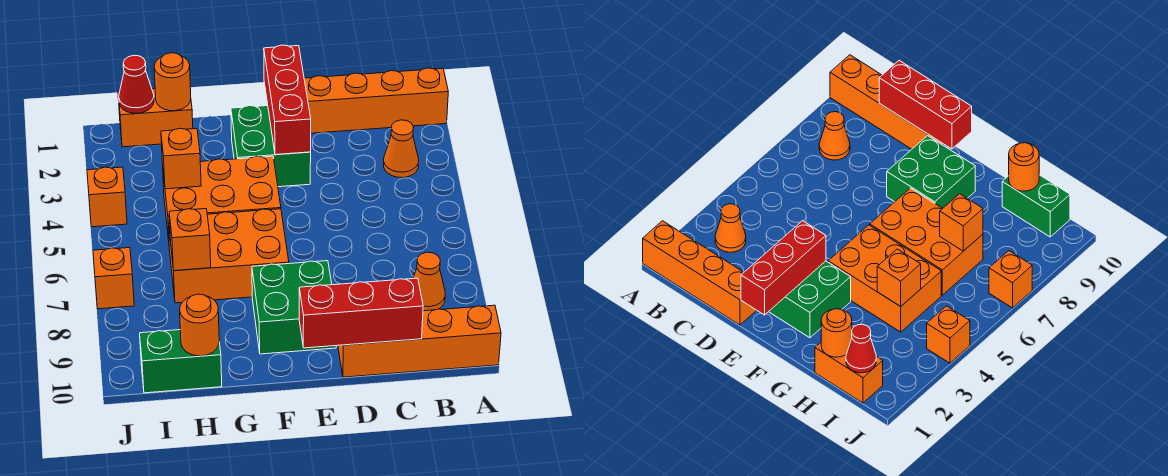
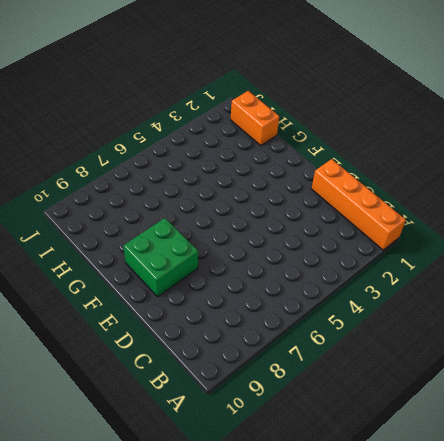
none -> orange 1x4 brick [338,305,501,377]
none -> orange 1x1 cone [384,120,419,178]
none -> orange 1x1 cone [413,252,445,311]

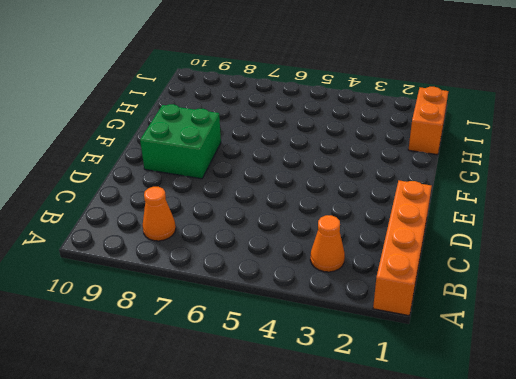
none -> orange 1x4 brick [338,305,501,377]
none -> green 2x2 brick [231,106,311,187]
none -> orange 2x3 brick [163,156,281,240]

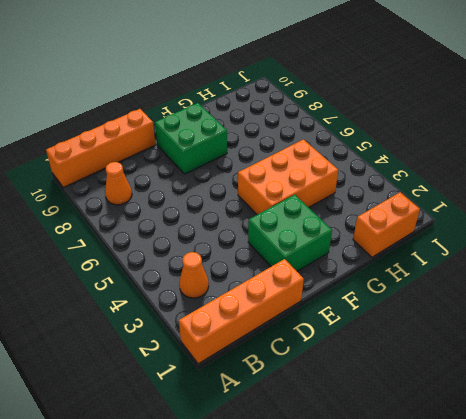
none -> orange 2x3 brick [168,209,289,303]
none -> green 1x2 brick [140,330,222,393]
none -> orange 1x1 brick [87,167,127,227]

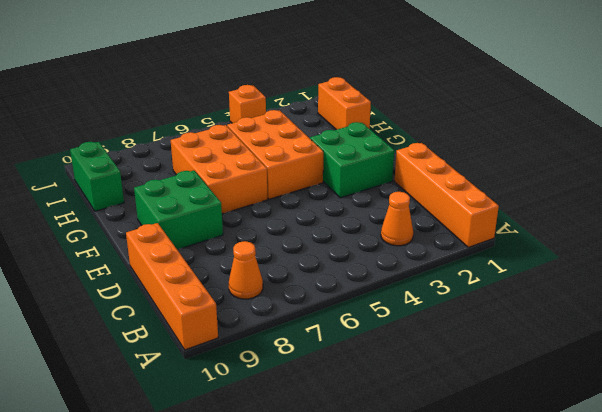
none -> orange 1x1 brick [93,248,134,309]
none -> red 1x3 brick [299,278,423,348]
none -> red 1x3 brick [264,45,311,155]

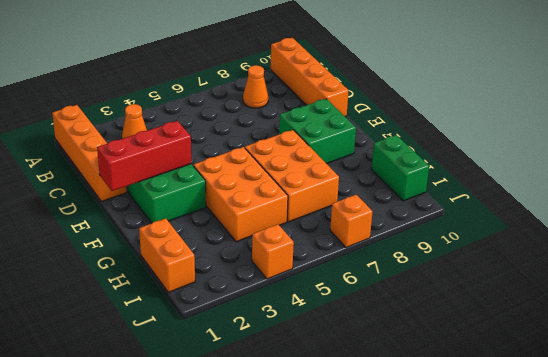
none -> red 1x3 brick [299,278,423,348]
none -> orange 1x1 round brick [154,53,191,111]
none -> orange 1x1 brick [161,128,201,189]

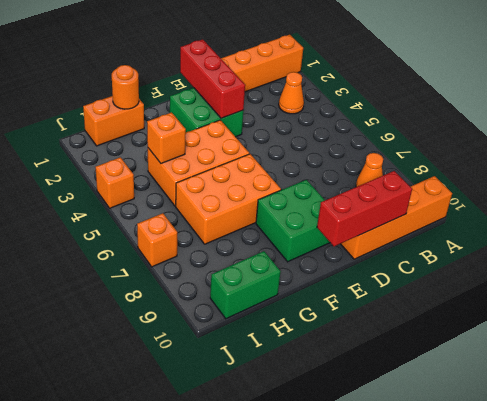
none -> orange 1x1 brick [169,209,211,271]
none -> orange 1x1 round brick [180,294,219,356]
none -> red 1x1 cone [119,55,154,113]

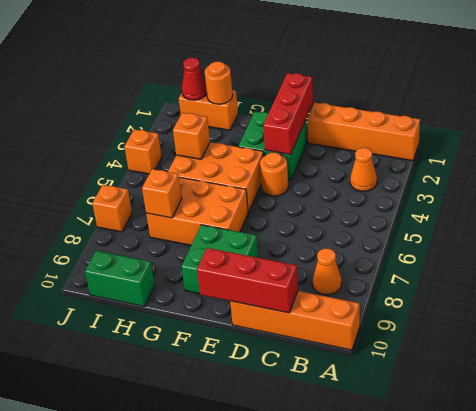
orange 1x1 round brick [260,152,288,196] -> orange 1x1 round brick moved to [180,294,219,356]

